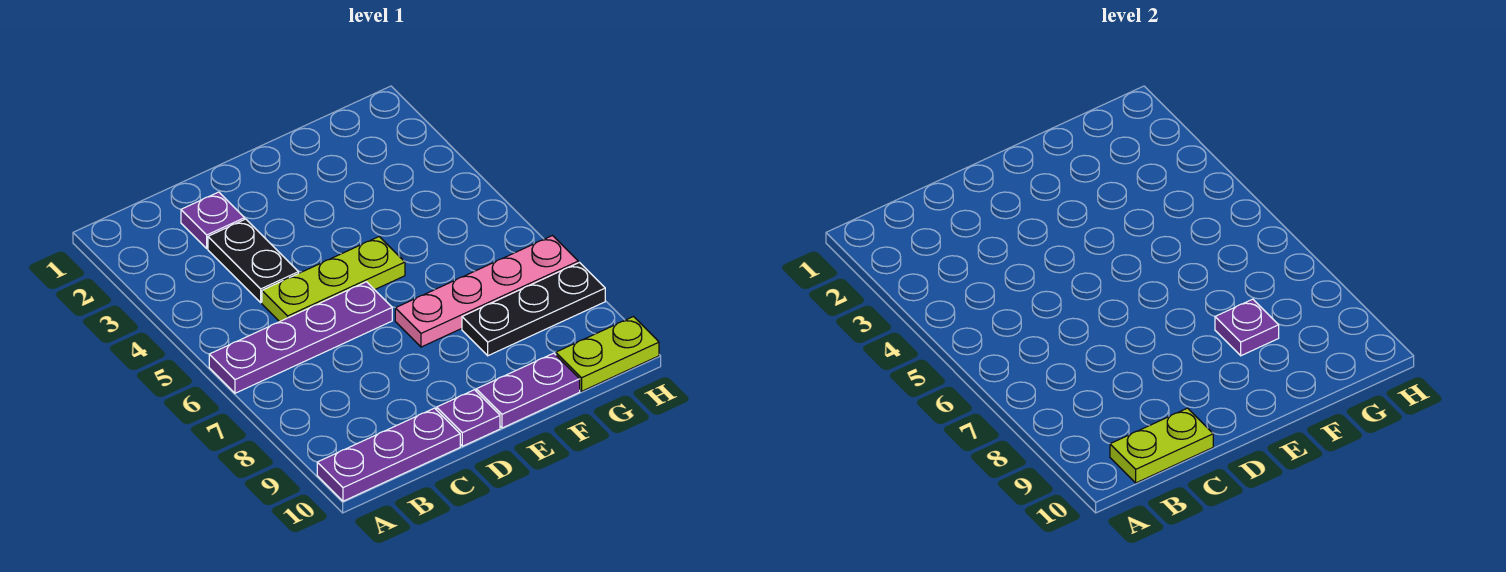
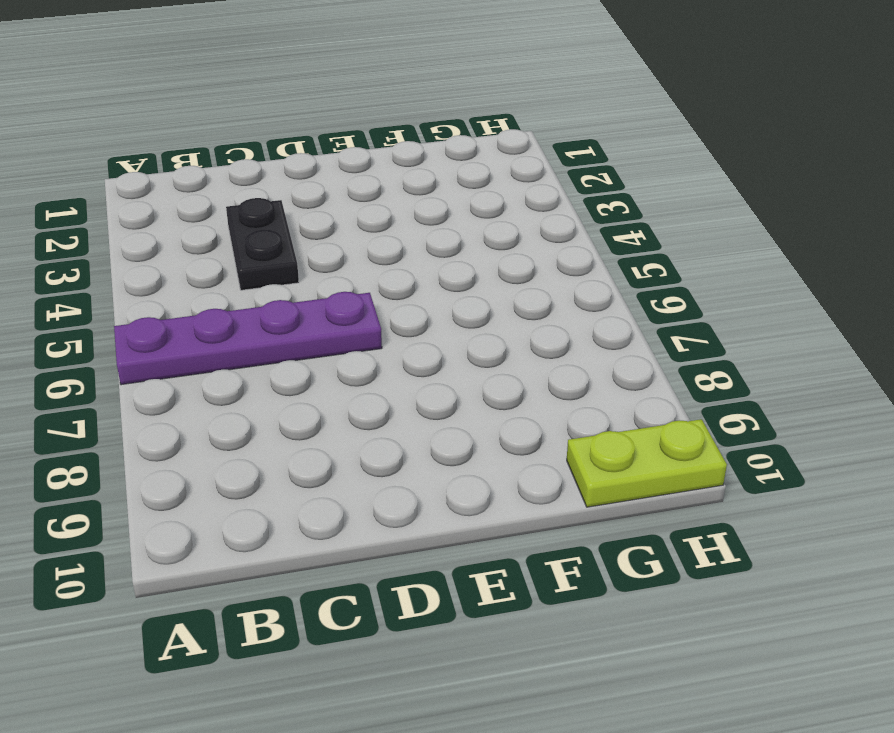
none -> purple 1x3 plate [317,408,460,501]
none -> purple 1x1 plate [181,192,245,248]
none -> lime 1x3 plate [262,237,405,322]

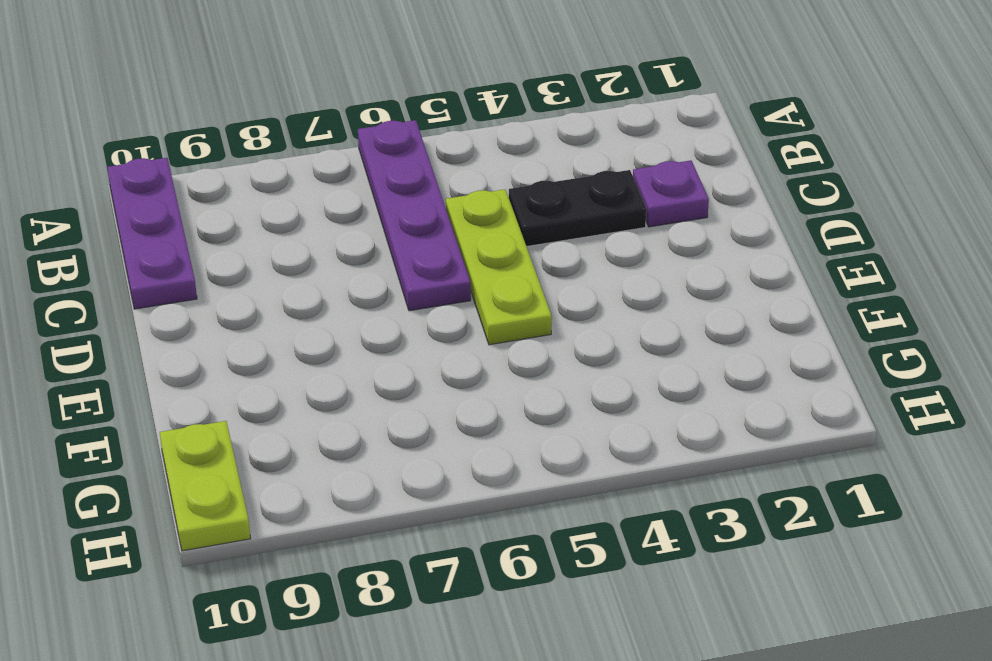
none -> purple 1x1 plate [437,390,500,446]
none -> pink 1x4 plate [395,236,578,347]
none -> purple 1x2 plate [476,353,580,428]

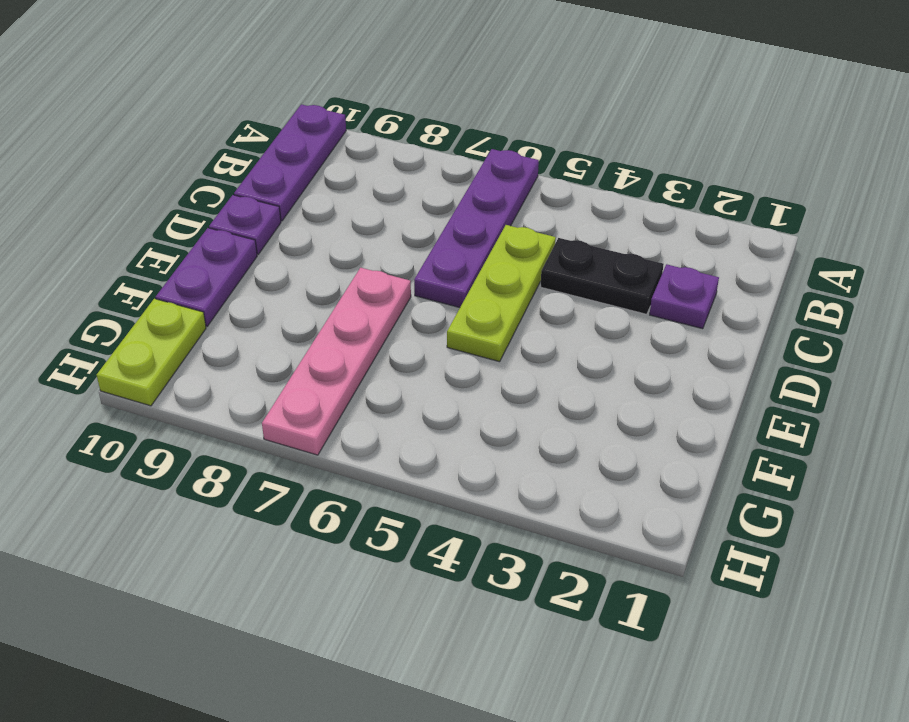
none -> black 1x3 plate [462,263,605,356]
none -> lime 1x2 plate [1110,408,1213,483]
none -> purple 1x1 plate [1215,299,1279,356]

